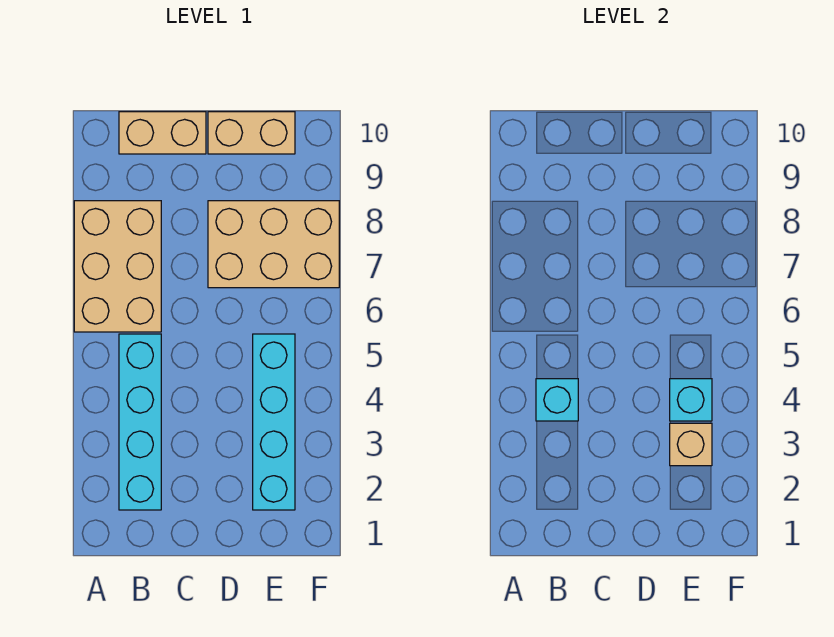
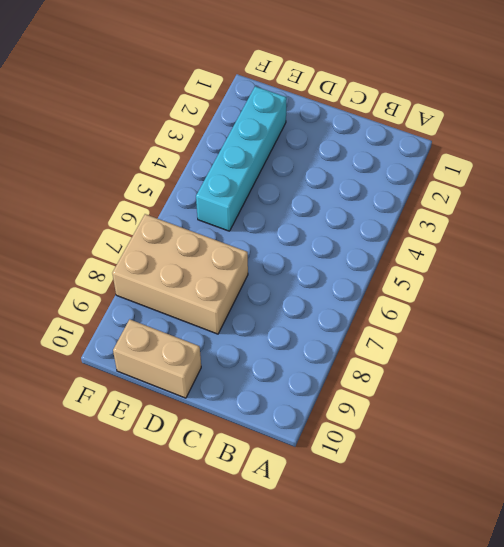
none -> tan 2x3 brick [74,201,161,332]
none -> cyan 1x4 brick [119,334,161,510]

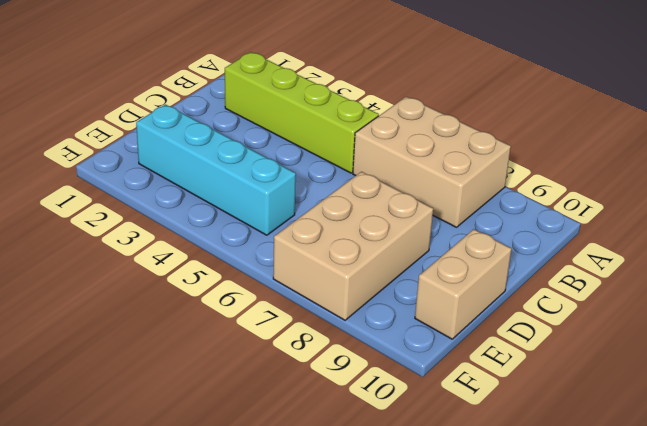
lime 1x4 brick [225,52,379,173] -> cyan 1x4 brick [119,334,161,510]
none -> tan 1x2 brick [119,112,206,154]
none -> cyan 1x1 brick [536,379,578,421]

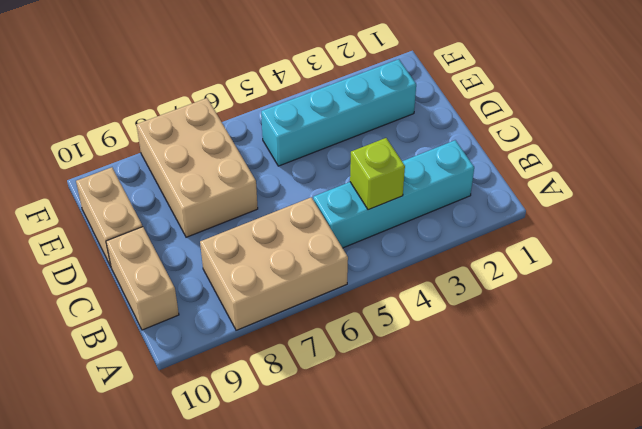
lime 1x1 brick [350,138,405,210] -> cyan 1x1 brick [536,379,578,421]
none -> tan 1x1 brick [670,423,712,466]
none -> cyan 1x1 brick [670,379,712,421]

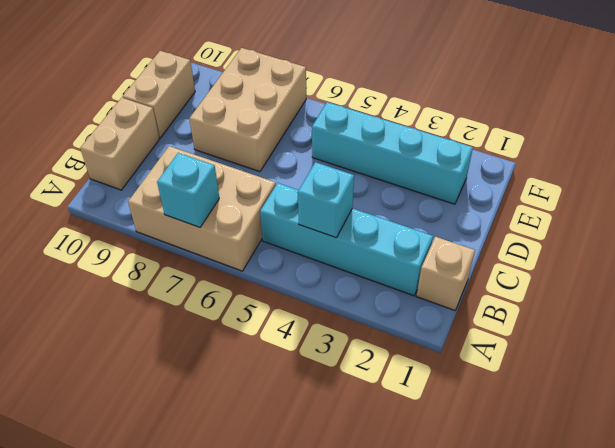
cyan 1x1 brick [157,153,219,227] -> cyan 1x1 brick moved to [670,379,712,421]
tan 1x1 brick [417,237,475,310] -> tan 1x1 brick moved to [670,423,712,466]

